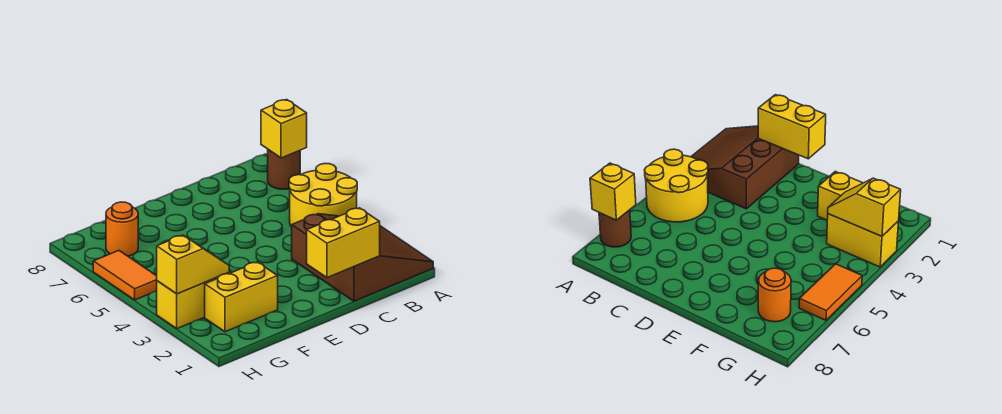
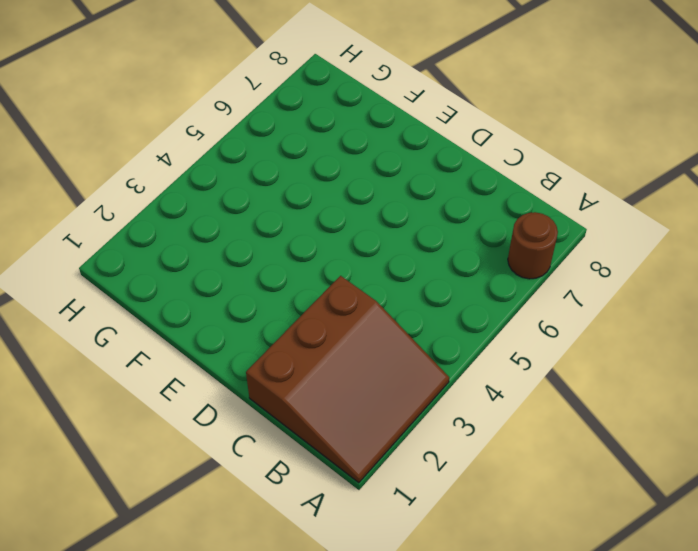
none -> yellow 2x2 round brick [289,164,357,227]
none -> yellow 1x2 brick [205,262,278,332]

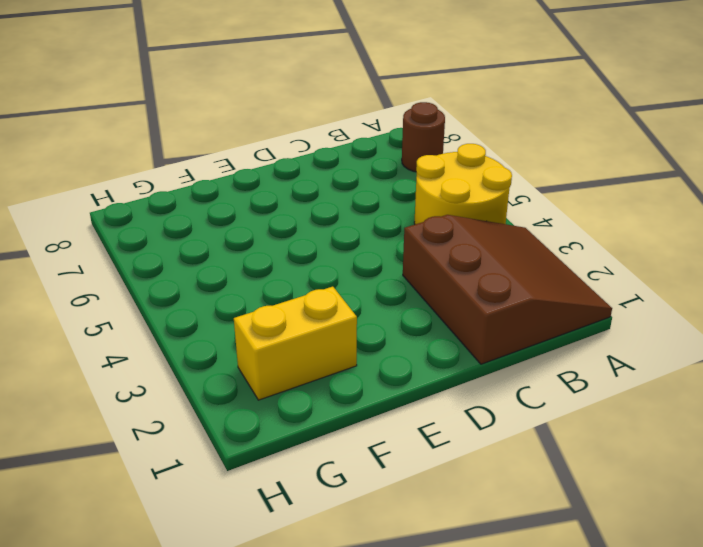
none -> yellow 1x2 brick [157,272,229,329]
none -> orange 1x1 round brick [106,202,138,256]

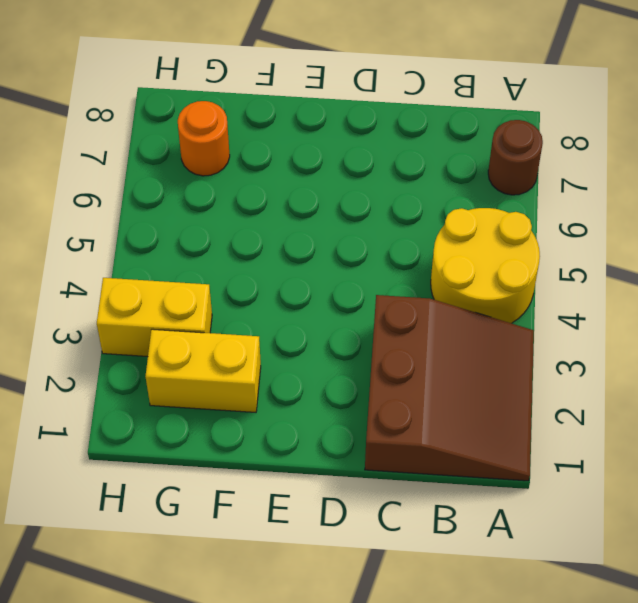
none -> orange 1x2 tile [93,250,157,300]
none -> yellow 1x1 brick [261,99,307,158]

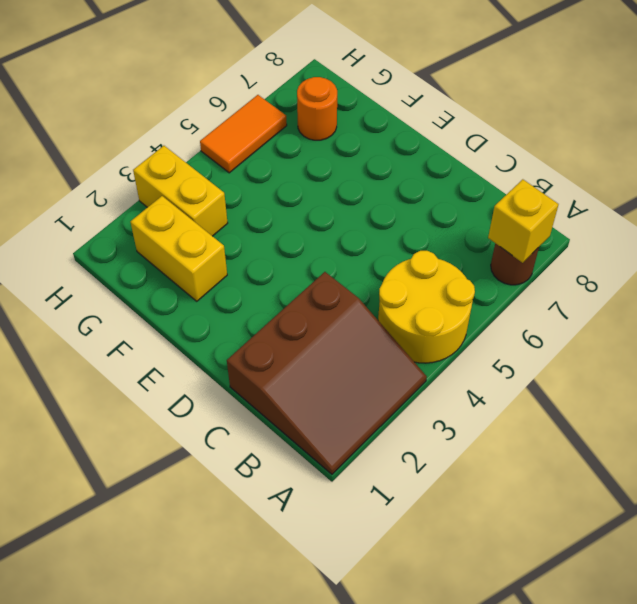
none -> yellow 1x2 brick [307,208,380,278]
none -> yellow 1x2 slope [157,235,229,294]

